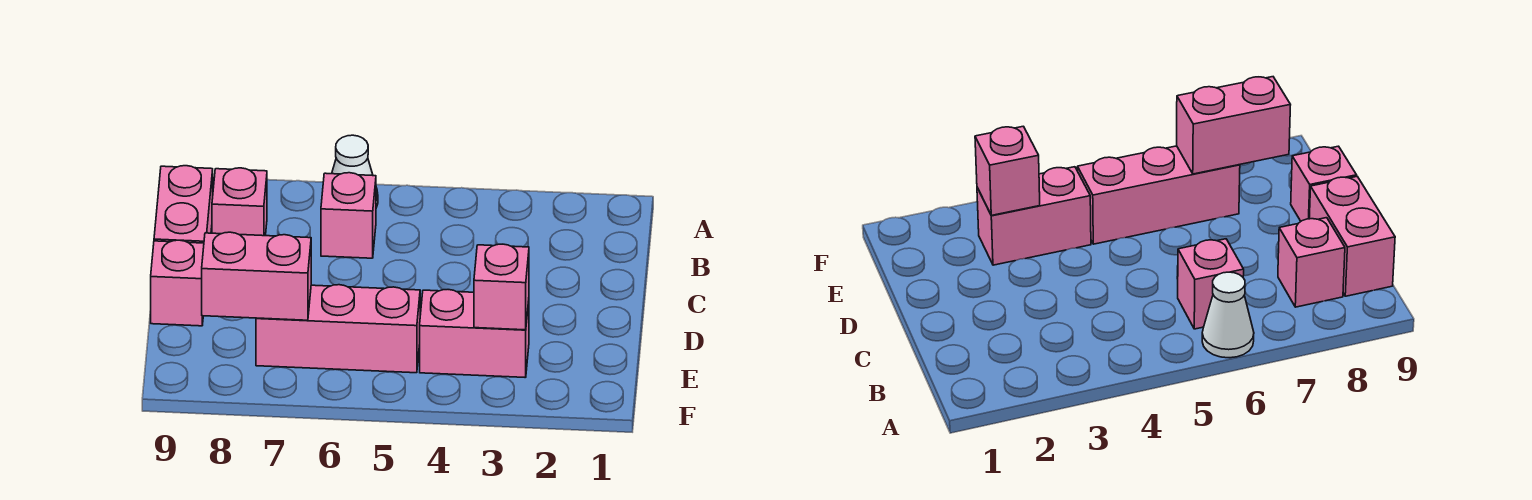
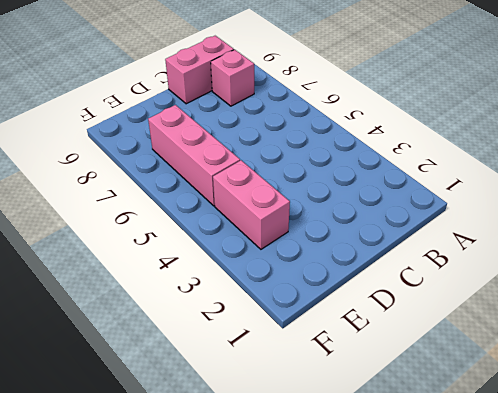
none -> white 1x1 cone [332,135,378,208]
none -> pink 1x1 brick [321,173,376,258]

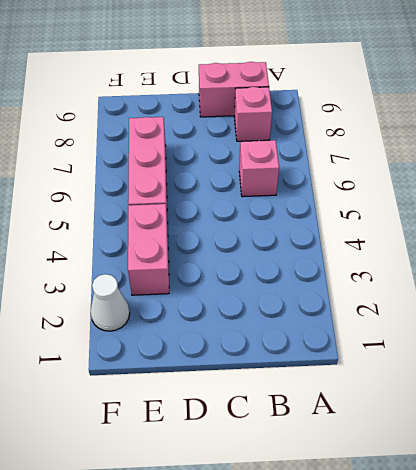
white 1x1 cone [91,274,130,331] -> white 1x1 cone moved to [332,135,378,208]
none -> pink 1x1 brick [151,240,204,326]
none -> pink 1x1 brick [474,244,529,330]

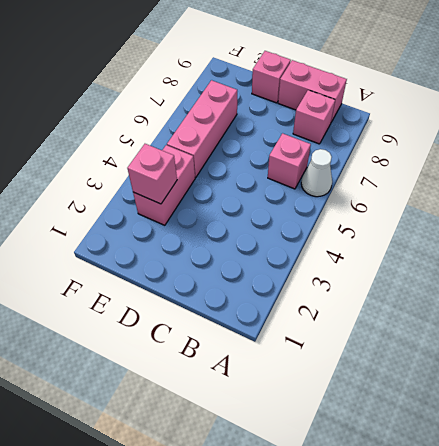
none -> pink 1x2 brick [202,232,311,320]

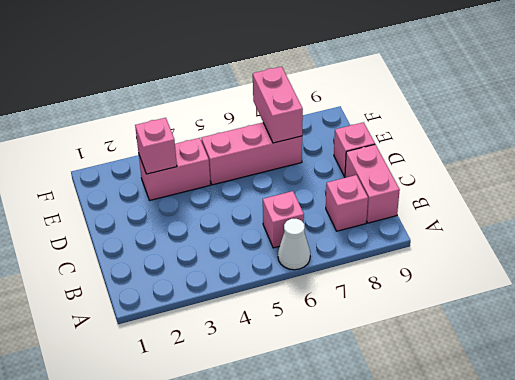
pink 1x2 brick [253,66,303,143] -> pink 1x2 brick turned to [202,232,311,320]

